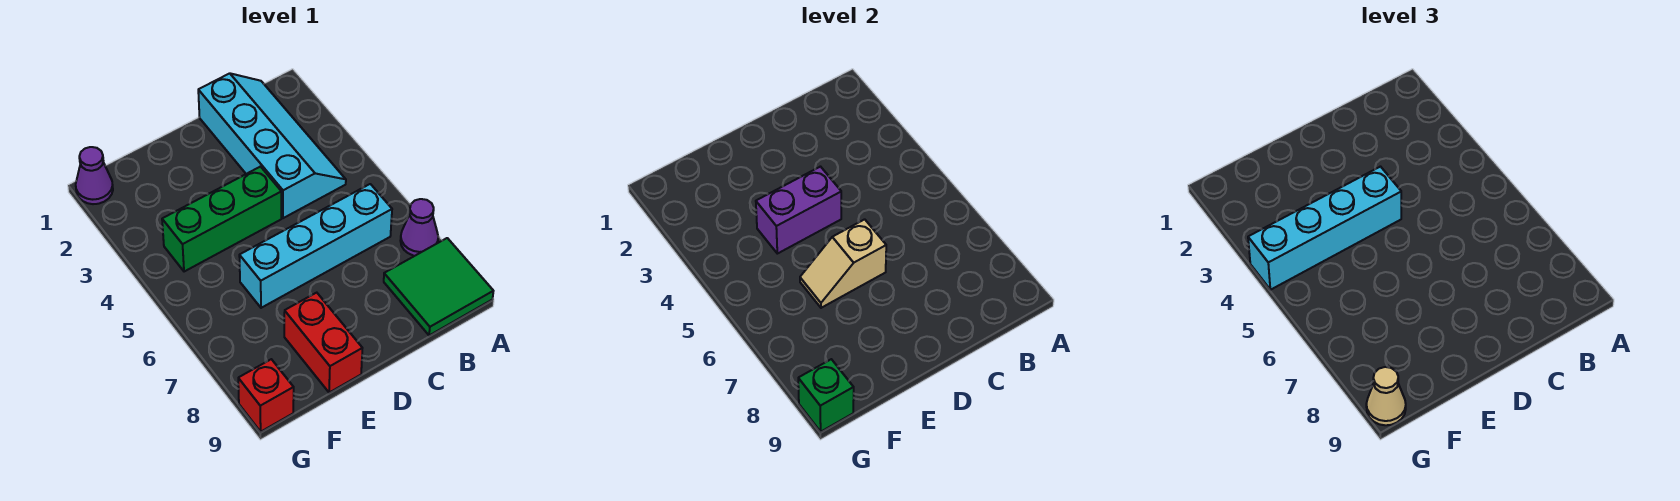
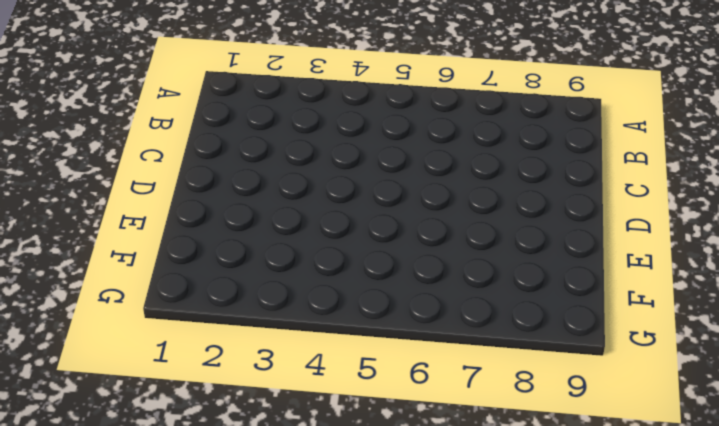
none -> purple 1x1 cone [400,199,438,256]
none -> green 2x2 tile [384,238,493,335]
none -> cyan 2x4 slope [198,73,346,218]

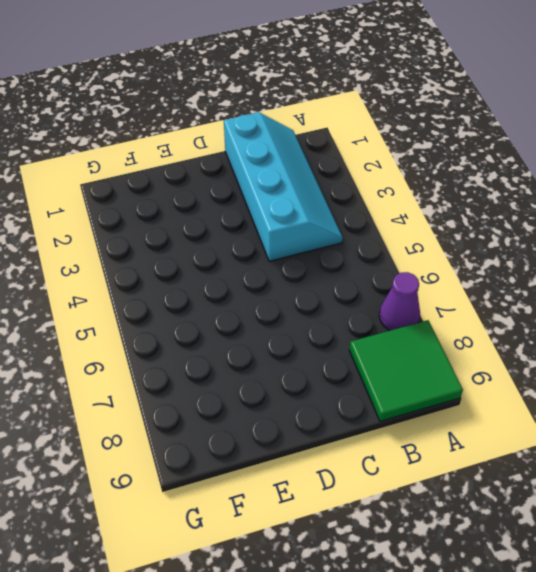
none -> cyan 1x4 brick [239,184,392,308]
none -> green 1x3 brick [162,167,281,272]
none -> red 1x2 brick [284,293,362,393]

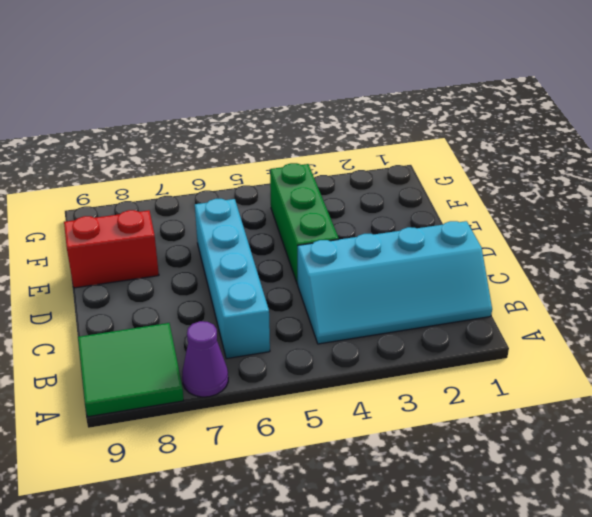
none -> purple 1x1 cone [76,147,113,204]
none -> red 1x1 brick [238,359,294,432]
none -> purple 1x2 brick [756,167,841,254]

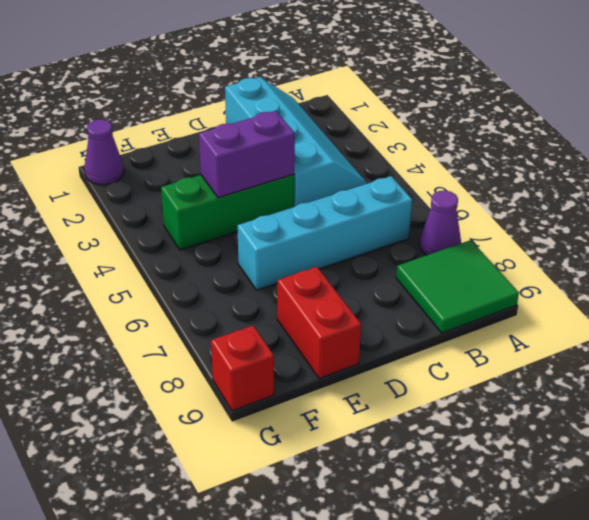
none -> tan 1x2 slope [800,219,886,308]
none -> green 1x1 brick [798,359,854,432]
none -> cyan 1x4 brick [1248,167,1401,290]

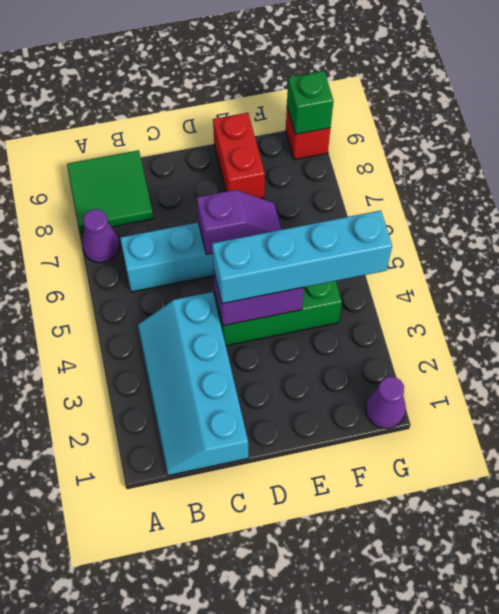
purple 1x2 slope [197,190,281,254] -> tan 1x2 slope [800,219,886,308]
none -> tan 1x1 cone [1366,367,1406,425]

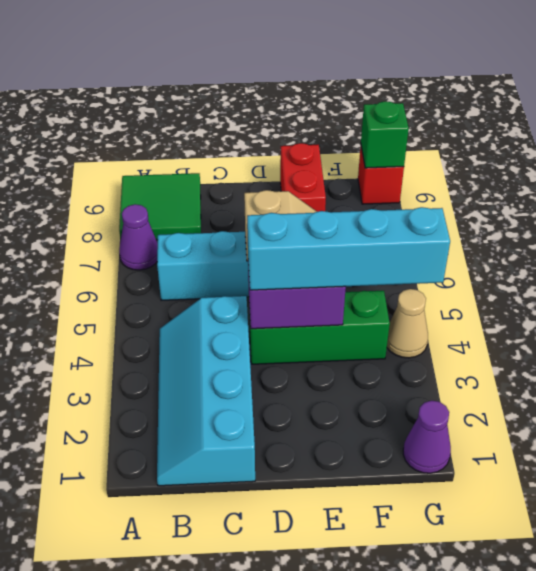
tan 1x1 cone [387,289,428,358] -> tan 1x1 cone moved to [1366,367,1406,425]

